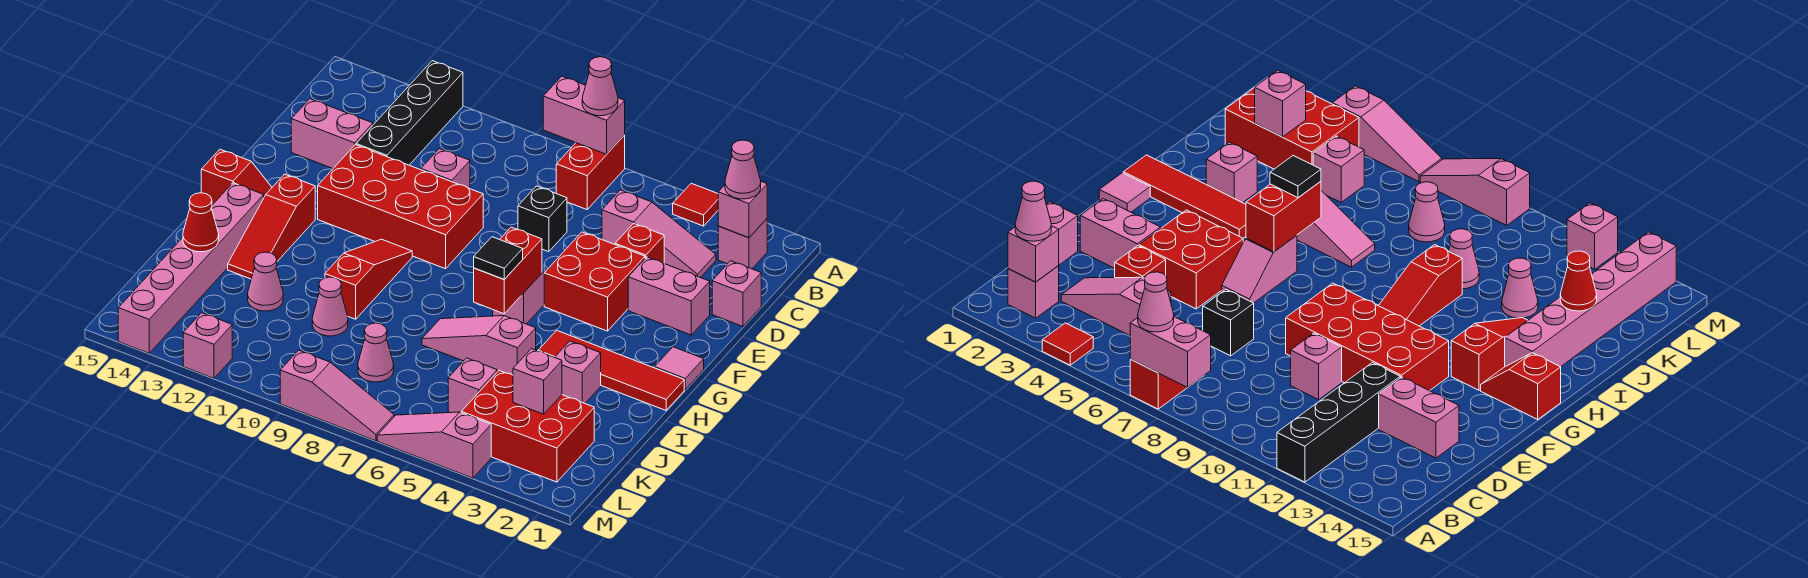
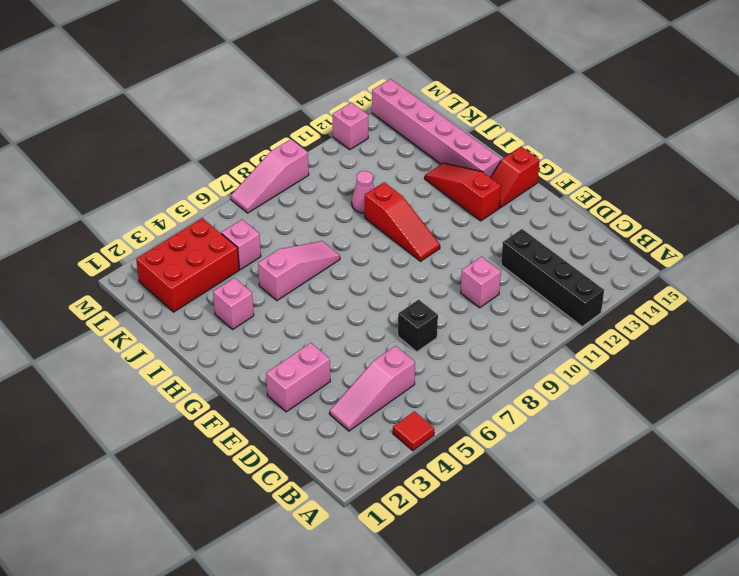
none -> red 1x2 brick [556,135,625,210]
none -> pink 1x1 brick [718,219,767,269]
none -> pink 1x1 brick [712,261,761,326]
none -> red 1x1 brick [615,224,664,263]

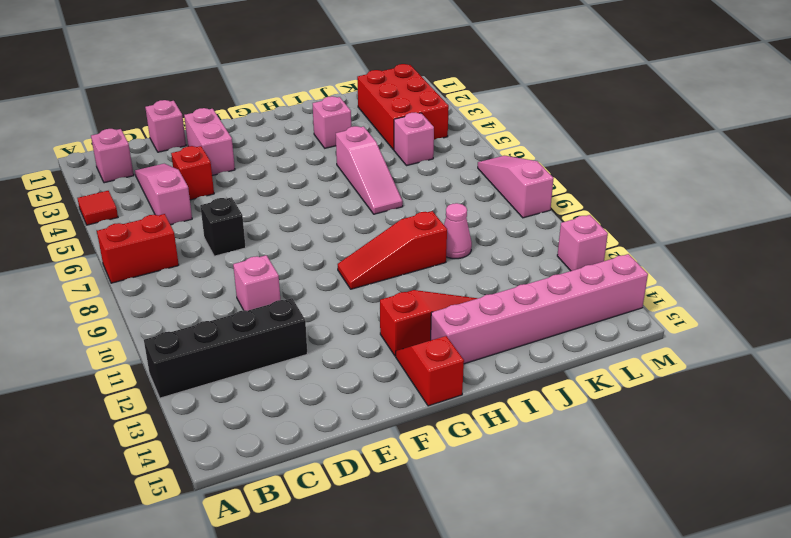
none -> pink 1x2 brick [291,99,373,168]
none -> red 2x2 brick [544,232,645,331]
none -> red 2x4 brick [318,145,483,269]
none -> pink 1x2 slope [493,273,544,324]

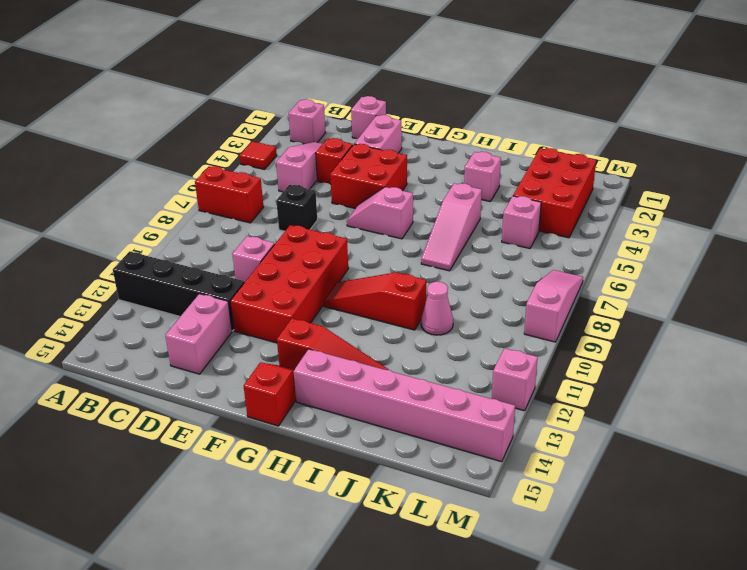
none -> pink 1x1 tile [655,347,704,389]
none -> red 1x4 tile [538,330,684,410]
none -> pink 1x1 cone [248,252,283,311]
none -> pink 1x1 cone [358,323,394,382]

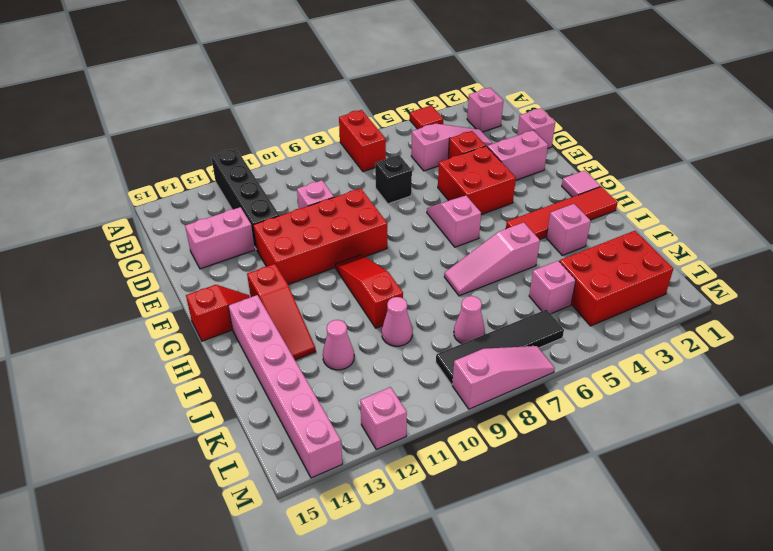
black 1x4 tile [436,309,564,385] -> none
none -> pink 1x3 slope [377,412,491,478]
none -> pink 1x2 brick [543,76,625,154]
none -> pink 1x1 brick [718,182,767,238]
none -> red 1x2 brick [474,227,542,314]

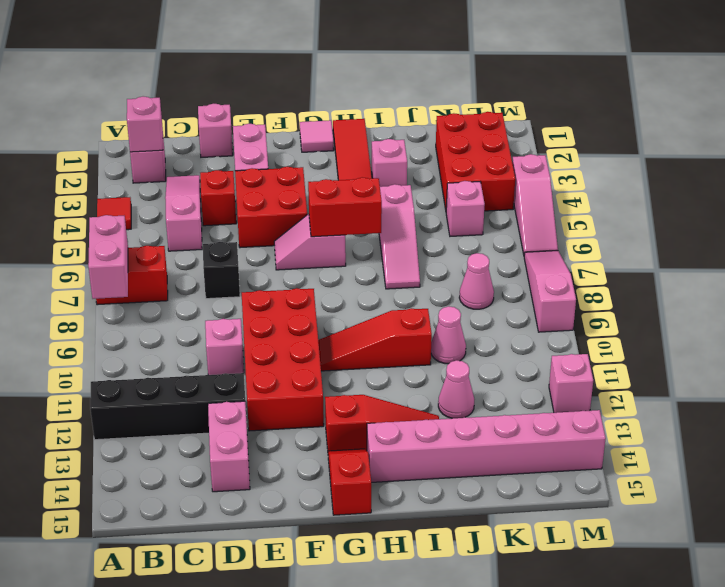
none -> red 1x1 cone [183,193,219,252]
none -> pink 1x1 brick [513,349,562,414]
none -> pink 1x1 cone [582,57,618,116]
none -> pink 1x1 cone [725,140,761,199]

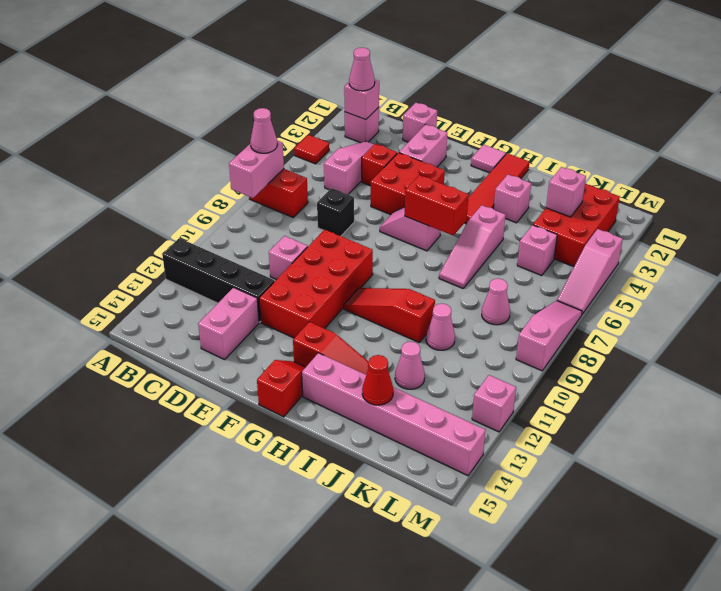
none -> black 1x1 tile [474,237,523,279]

